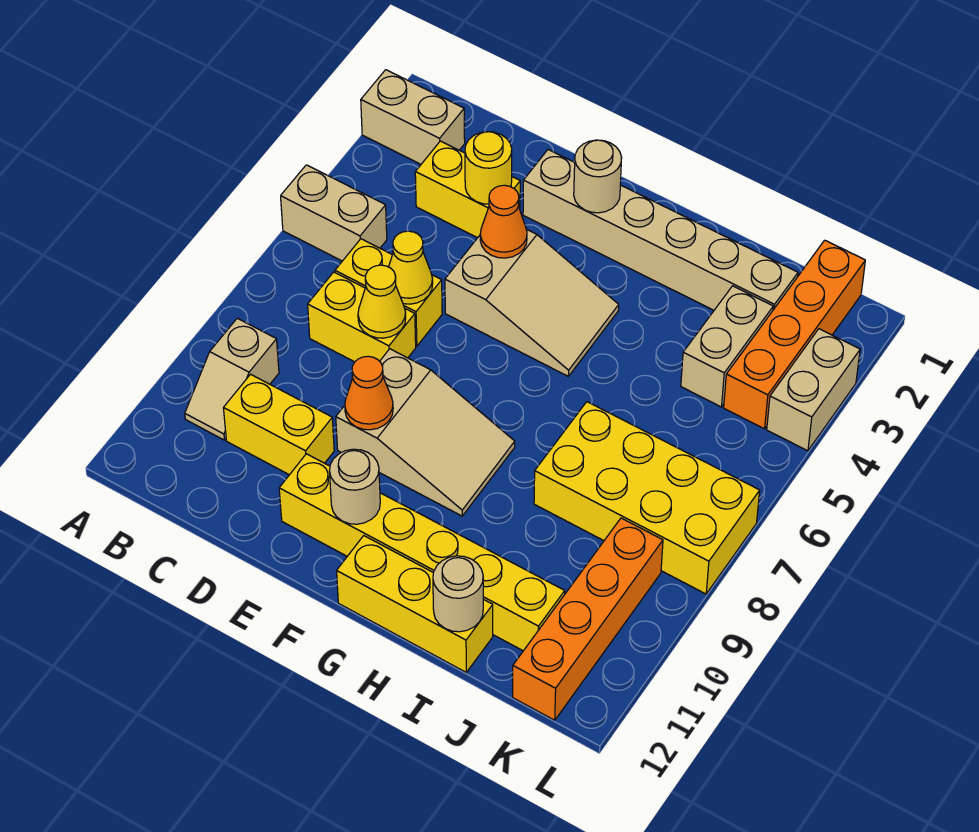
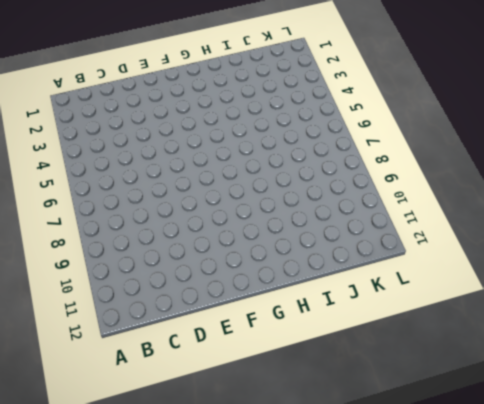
none -> tan 1x2 brick [361,70,465,164]
none -> tan 1x2 brick [281,165,387,261]
none -> tan 1x2 slope [185,318,279,440]

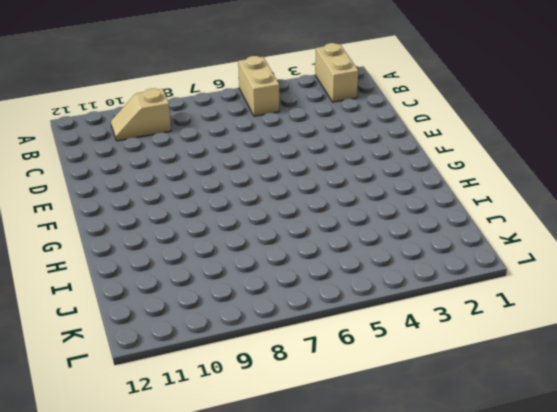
none -> yellow 1x2 brick [415,141,520,238]
none -> yellow 1x2 brick [335,239,442,346]
none -> yellow 1x2 brick [308,272,416,362]

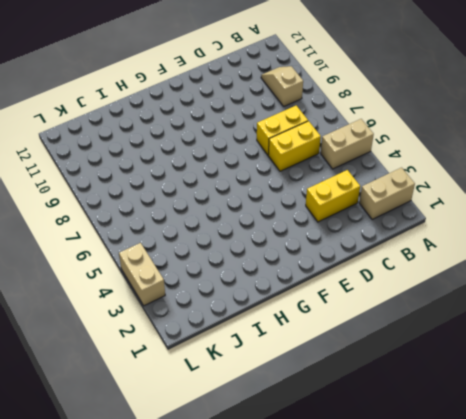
none -> yellow 1x2 brick [223,374,334,475]
none -> tan 1x6 brick [523,150,798,310]
none -> tan 2x3 slope [445,229,619,376]

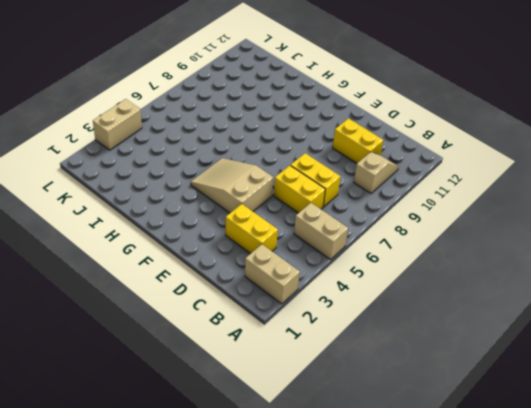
none -> tan 1x6 brick [523,150,798,310]
none -> tan 2x3 slope [336,349,515,516]
none -> yellow 1x6 brick [279,454,565,651]

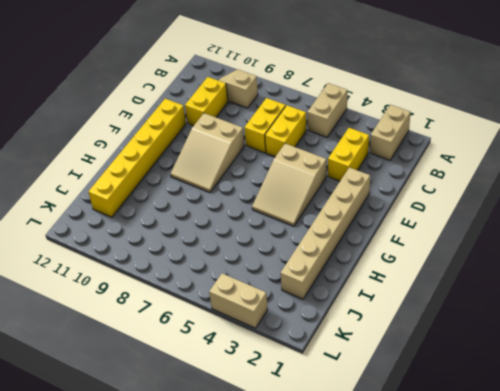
none -> yellow 1x3 brick [337,536,493,672]
none -> yellow 2x4 brick [534,402,760,594]
none -> tan 1x2 brick [681,286,773,407]

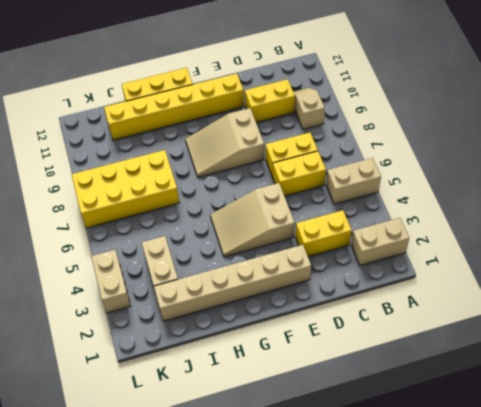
none -> orange 1x4 brick [724,240,865,429]
none -> orange 1x4 brick [513,518,663,720]
none -> yellow 1x1 round brick [465,132,512,204]

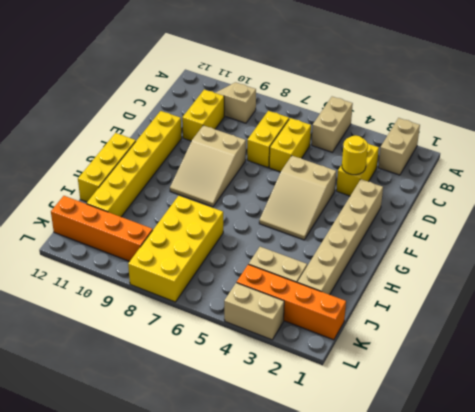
none -> yellow 1x1 cone [389,231,433,304]
none -> yellow 1x1 cone [358,265,406,338]
none -> orange 1x1 cone [480,185,527,258]

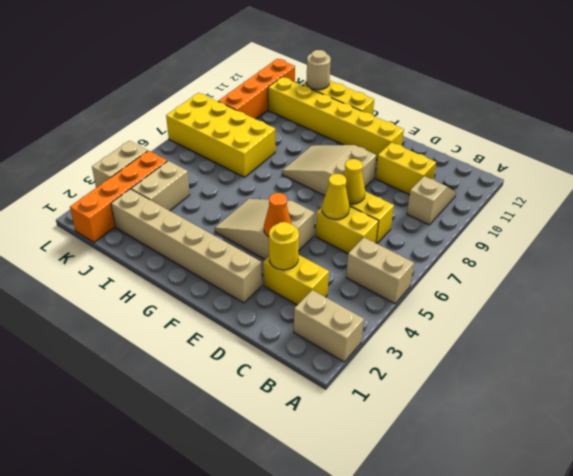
none -> orange 1x1 cone [345,356,393,430]
none -> tan 1x1 round brick [574,140,622,213]
none -> tan 1x1 round brick [329,449,380,524]

